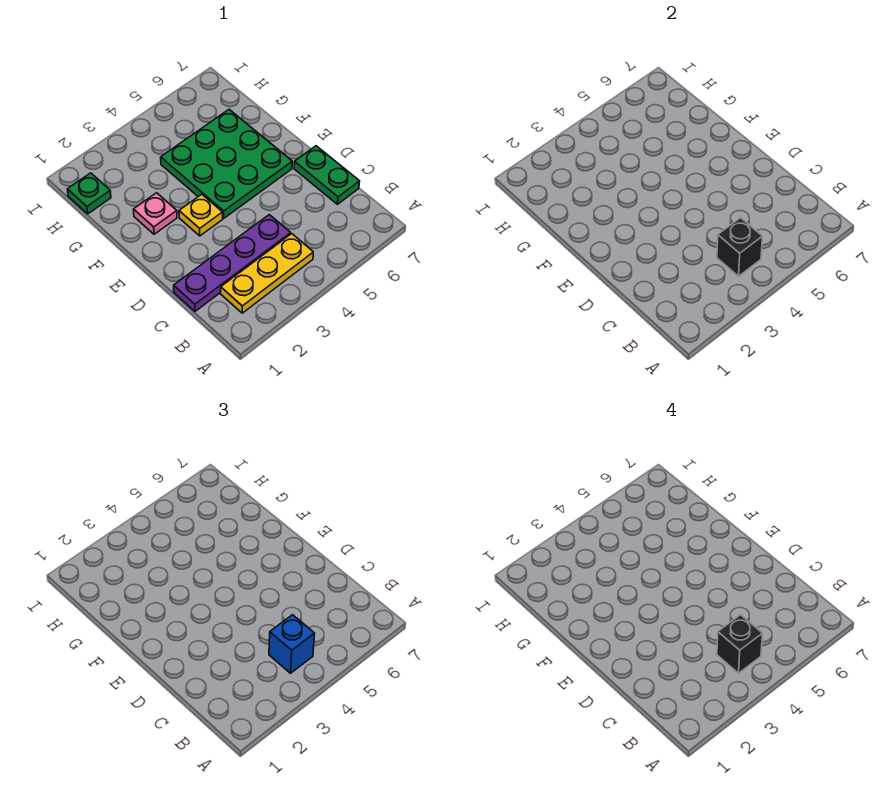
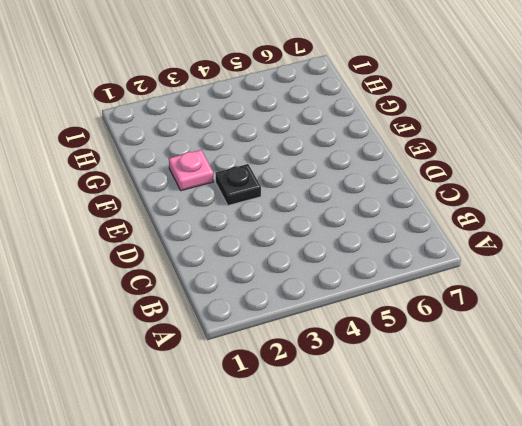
black 1x1 plate [215,164,261,205] -> yellow 1x1 plate [179,194,223,236]
none -> yellow 1x3 plate [221,234,313,313]
none -> purple 1x4 plate [174,215,291,311]

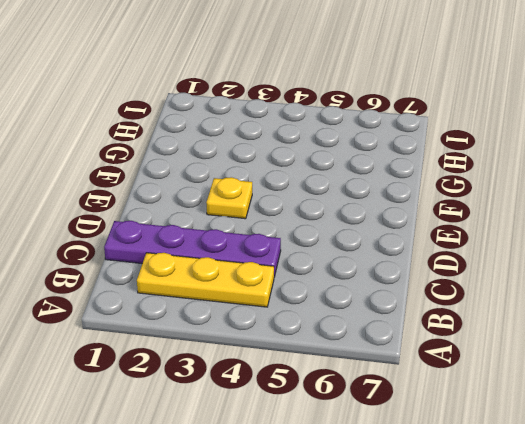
none -> green 1x2 plate [294,146,360,204]
none -> green 3x3 plate [161,110,292,218]

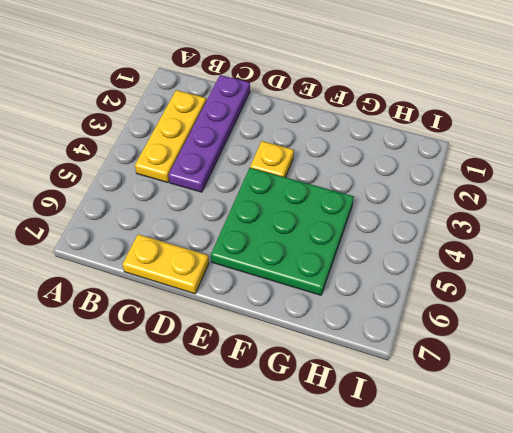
yellow 1x2 plate [122,234,209,294] -> green 1x2 plate [294,146,360,204]
none -> pink 1x1 plate [134,193,177,234]
none -> green 1x1 plate [67,173,111,214]

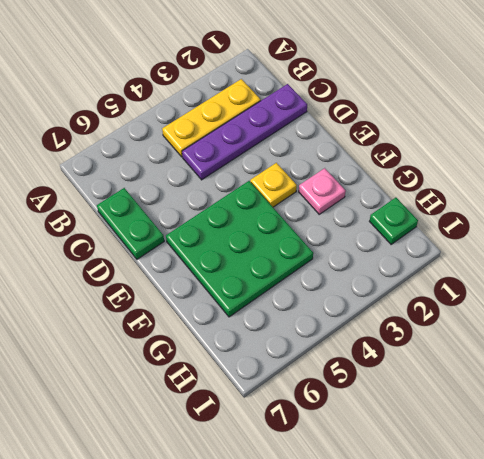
none -> black 1x1 brick [717,218,763,276]
none -> blue 1x1 brick [269,615,315,673]

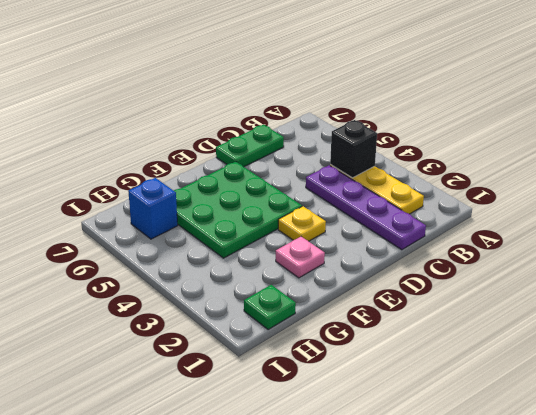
blue 1x1 brick [128,178,178,239] -> blue 1x1 brick moved to [269,615,315,673]
none -> black 1x1 brick [717,615,763,673]

